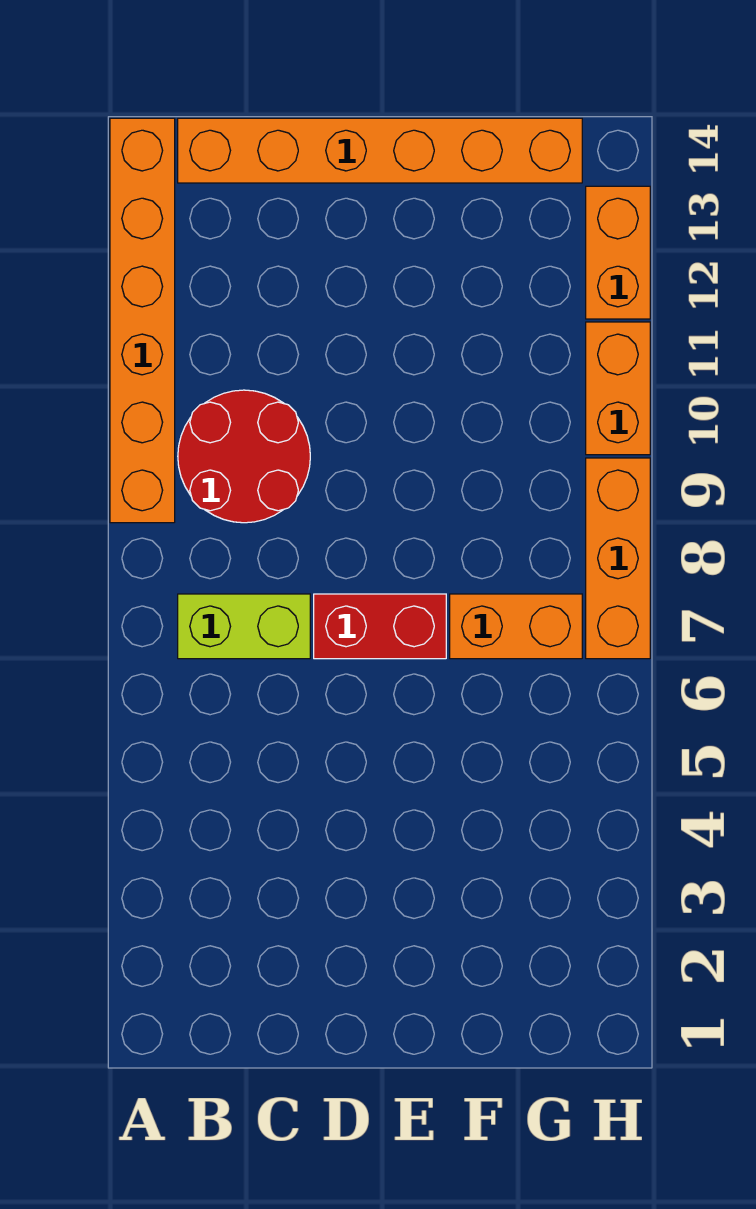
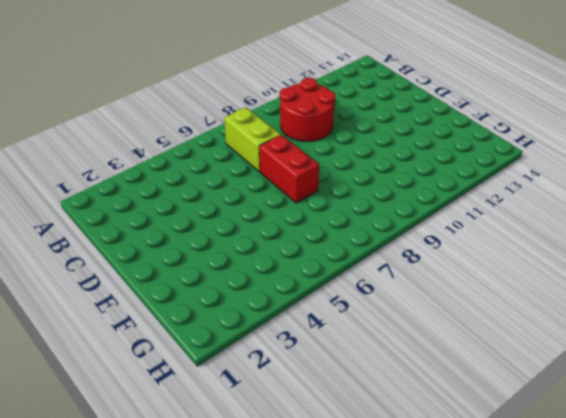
none -> orange 1x6 brick [110,118,175,523]
none -> orange 1x6 brick [178,118,582,183]

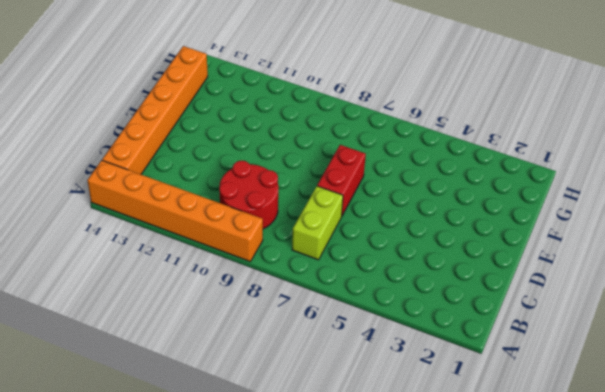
none -> orange 1x2 brick [450,594,582,659]
none -> orange 1x3 brick [586,458,650,659]

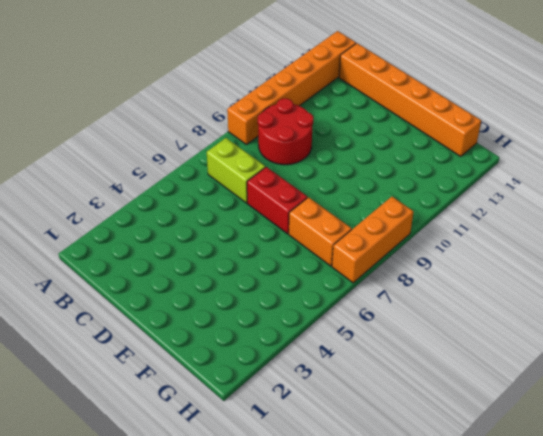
none -> orange 1x2 brick [586,322,650,455]
none -> orange 1x2 brick [586,186,650,319]

